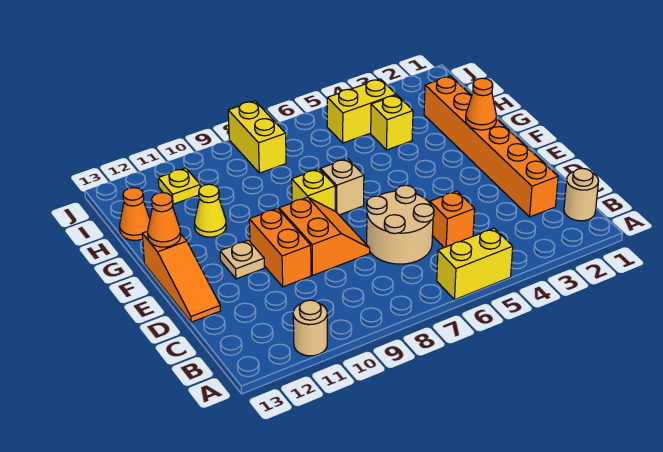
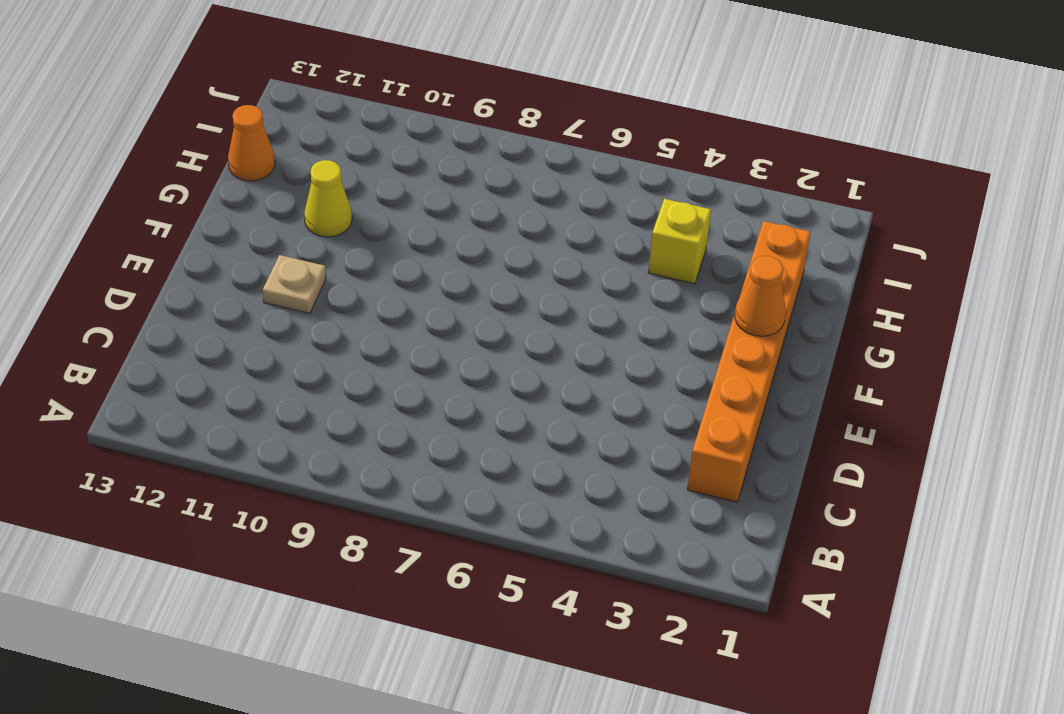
none -> yellow 1x2 brick [437,228,513,300]
none -> tan 1x1 round brick [293,300,327,356]
none -> tan 1x1 round brick [564,168,599,221]

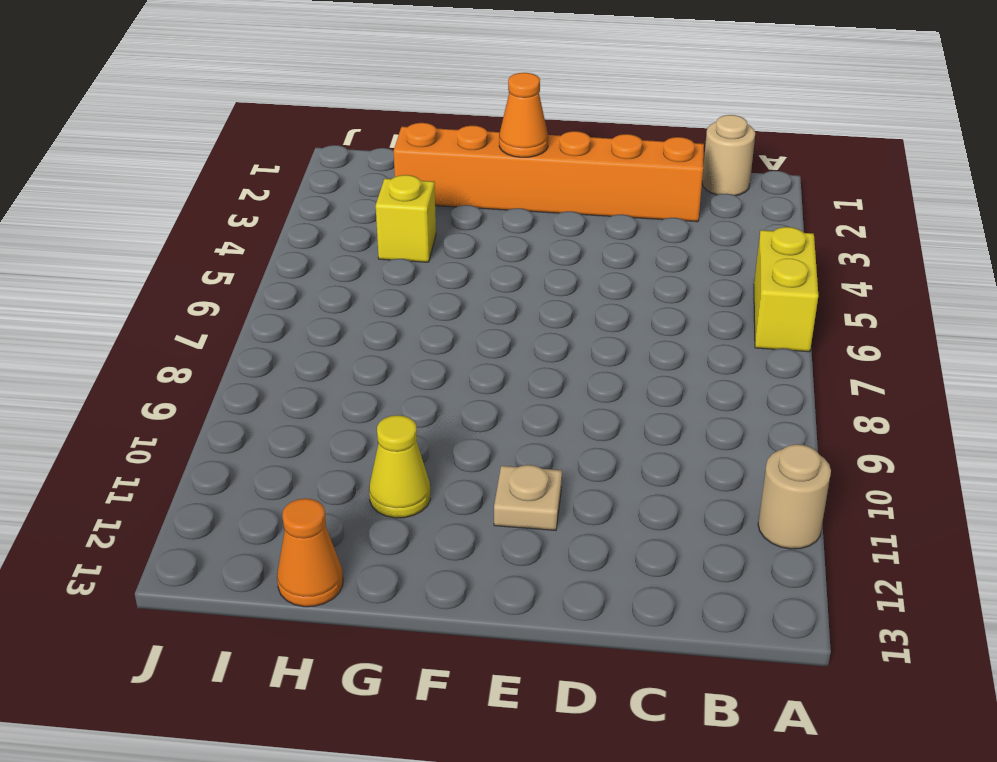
none -> orange 1x1 brick [430,191,475,248]
none -> tan 2x2 round brick [367,185,434,264]
none -> orange 2x2 slope [279,197,370,275]

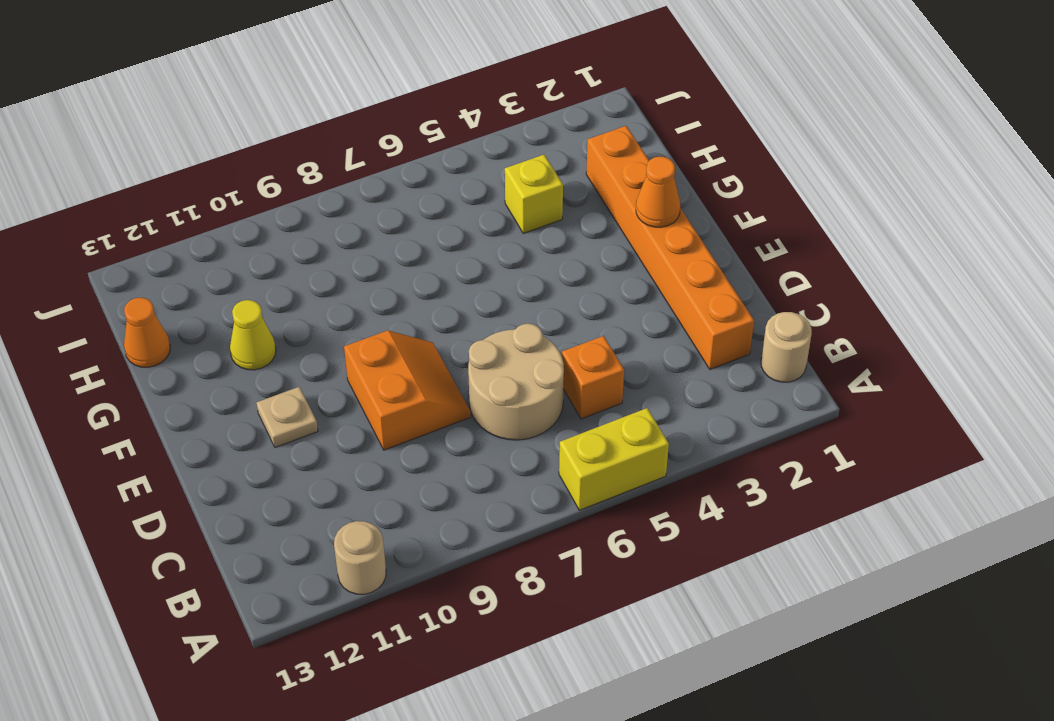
none -> orange 1x2 brick [249,208,311,287]
none -> orange 1x3 slope [142,231,221,322]
none -> tan 1x1 brick [321,159,364,215]

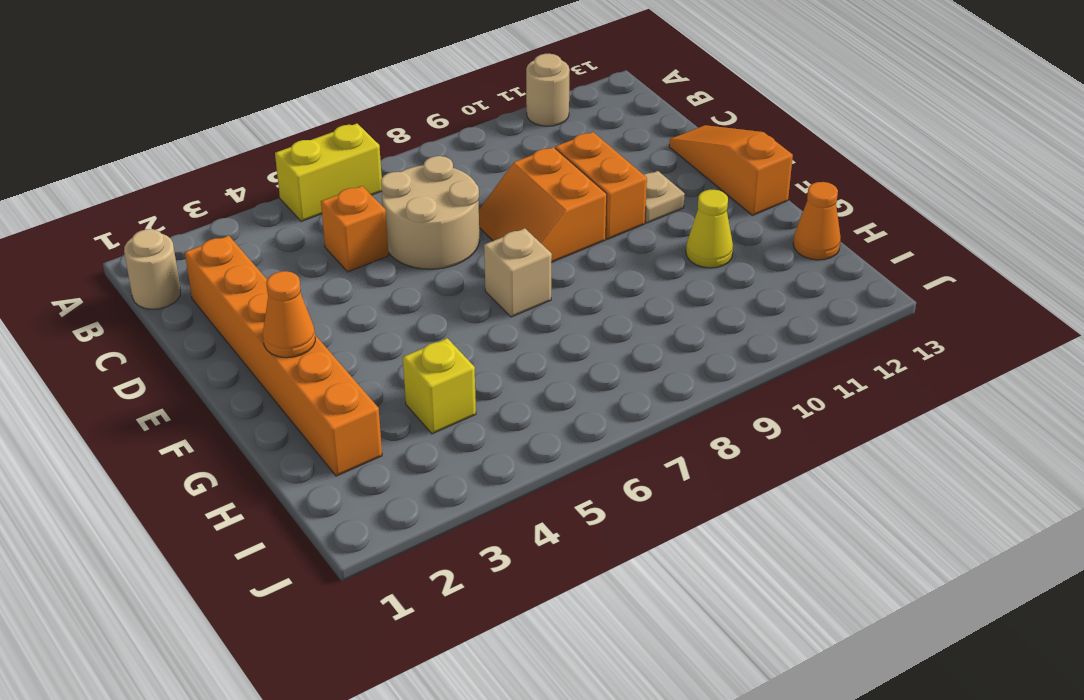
none -> yellow 1x1 brick [292,169,335,211]
none -> yellow 1x2 brick [327,79,396,143]
none -> yellow 1x2 brick [228,101,286,173]

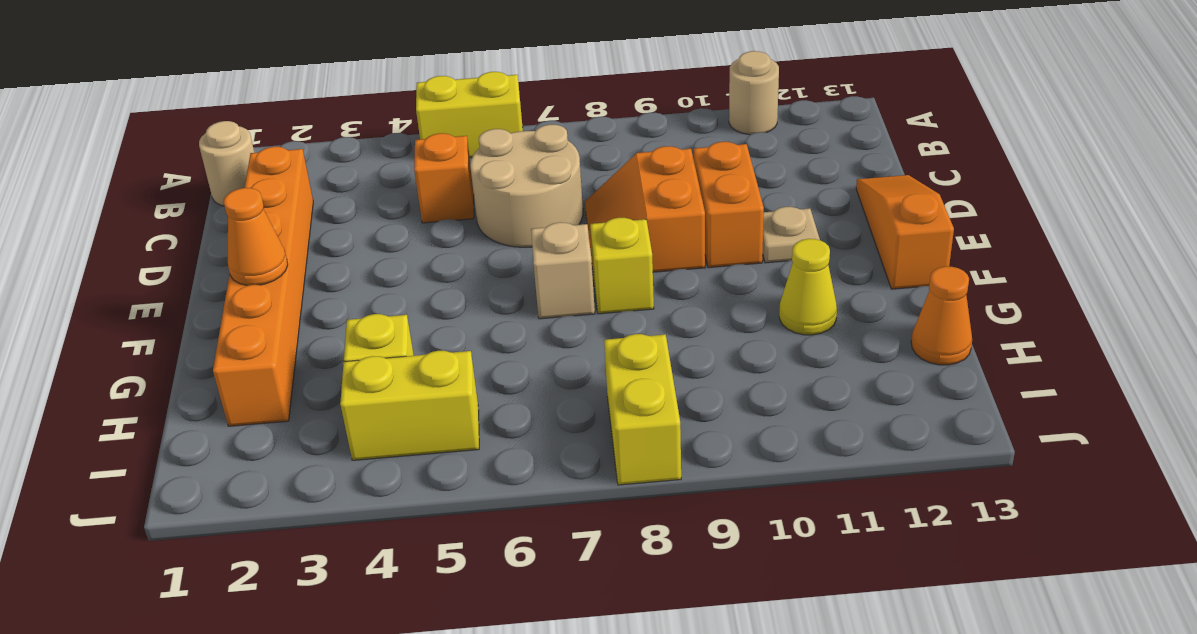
none -> yellow 1x1 plate [158,168,200,204]
none -> orange 1x1 cone [148,193,181,247]

